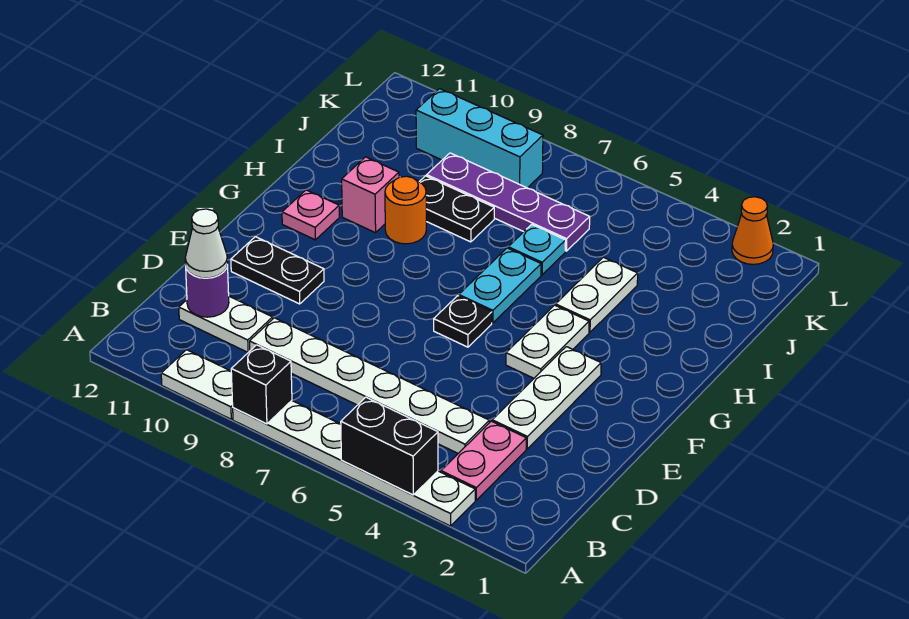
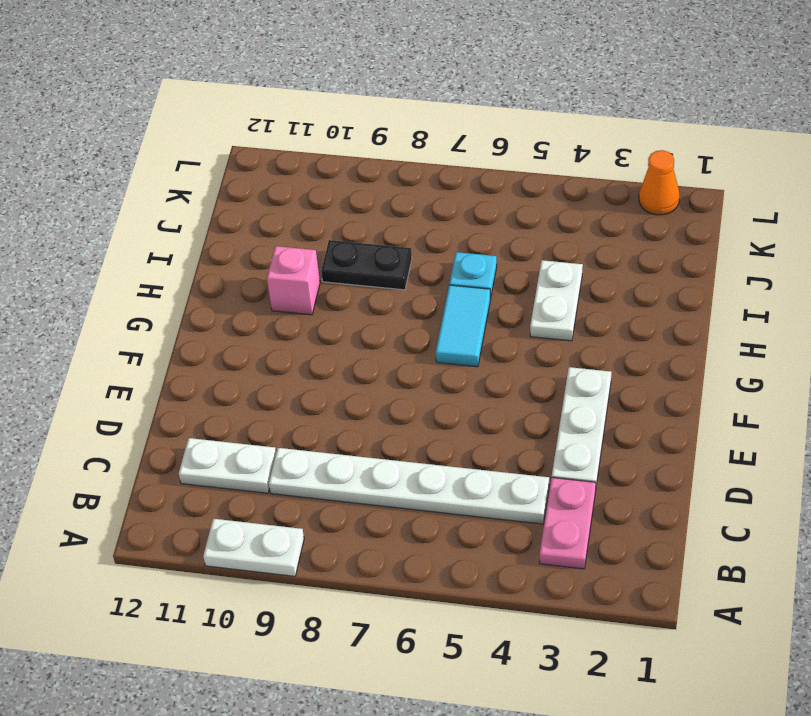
cyan 1x2 tile [436,285,491,367] -> cyan 1x2 plate [459,248,541,323]
none -> white 1x6 plate [233,401,475,526]
none -> black 1x2 plate [231,237,324,304]
none -> white 1x2 plate [506,305,589,378]

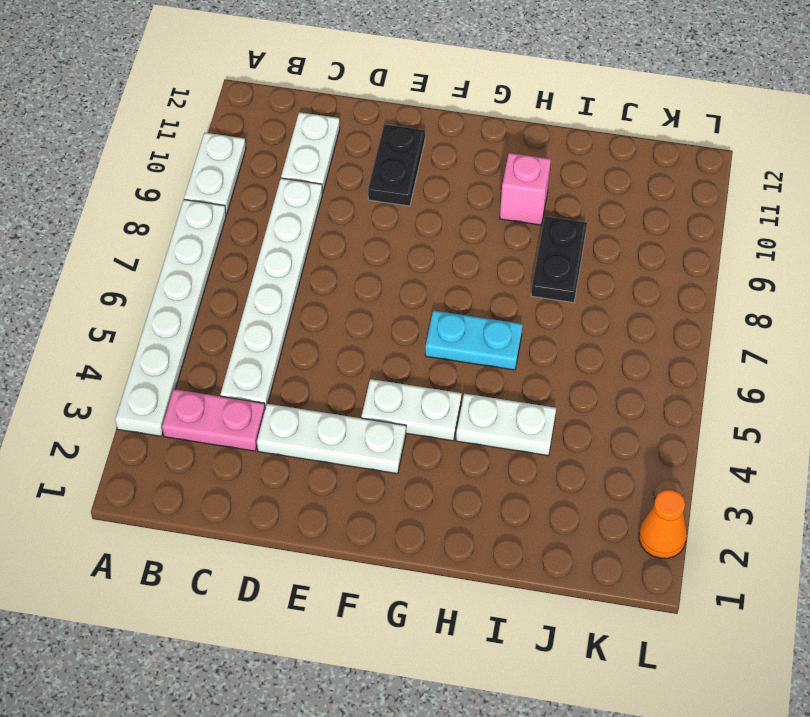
none -> black 1x1 plate [434,296,492,347]
none -> pink 1x1 plate [282,190,339,240]
none -> orange 1x1 round brick [385,176,426,244]

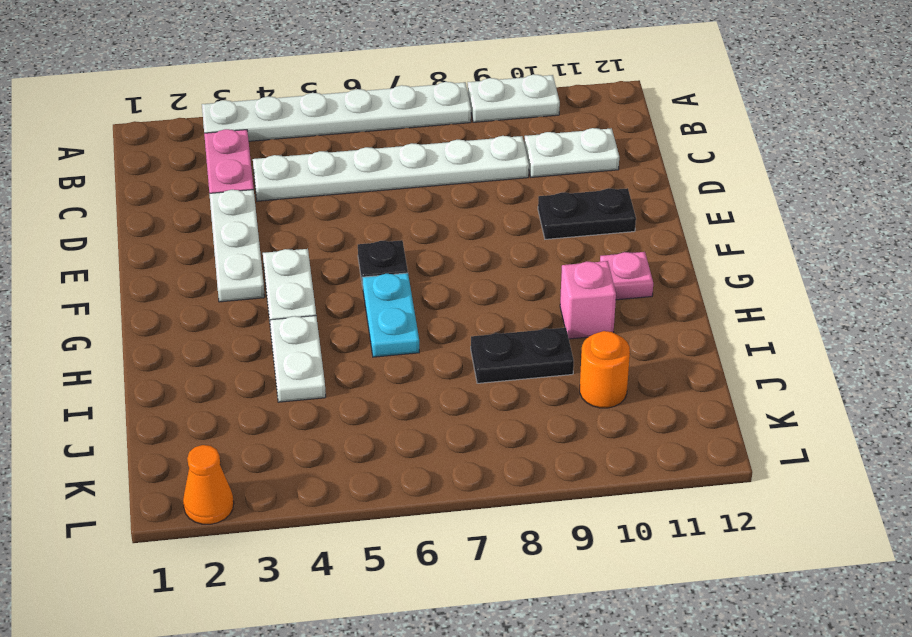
orange 1x1 round brick [580,331,630,408] -> orange 1x1 round brick moved to [385,176,426,244]
none -> cyan 1x1 plate [508,224,566,275]
none -> purple 1x4 plate [427,153,590,251]
none -> cyan 1x3 brick [416,89,543,188]

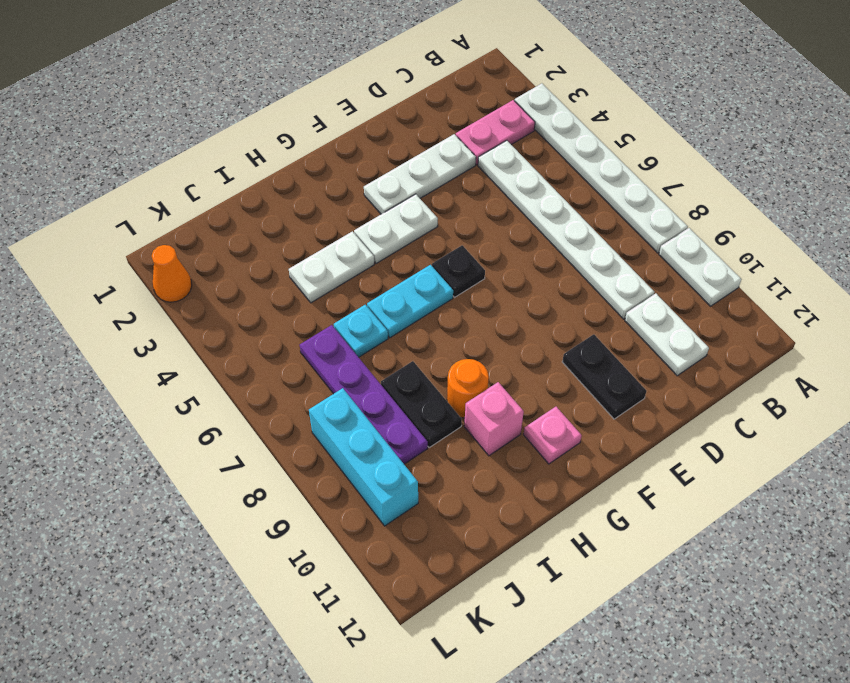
none -> black 1x2 brick [341,397,438,495]
none -> black 1x1 brick [231,345,292,424]
none -> purple 1x1 round brick [186,265,229,317]

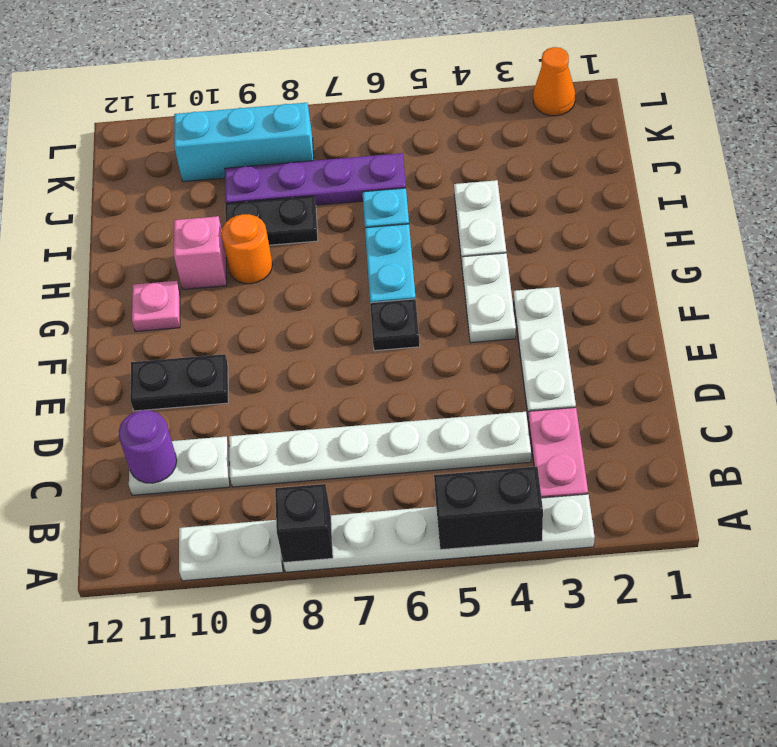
none -> white 1x1 cone [185,209,228,278]

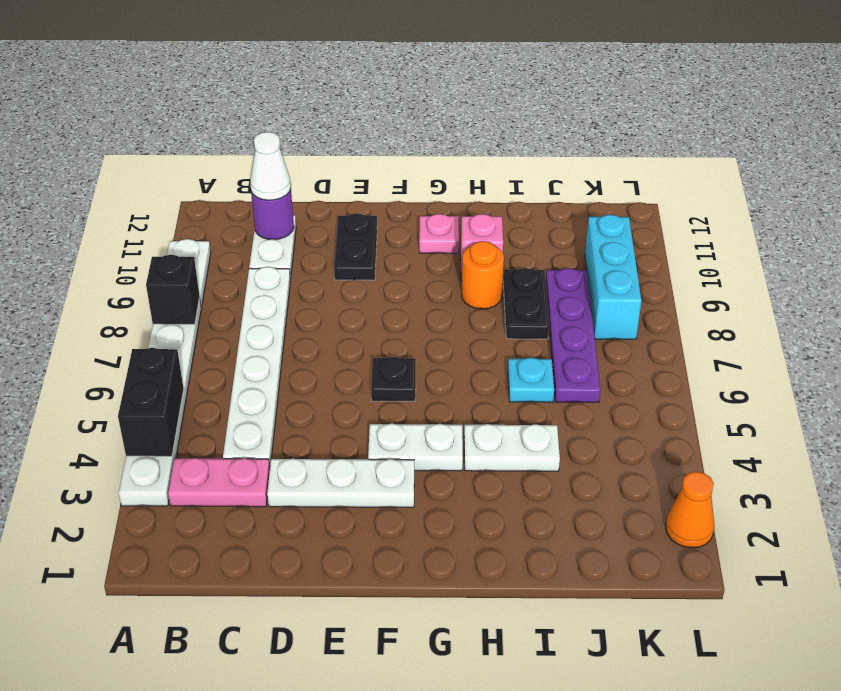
none -> cyan 1x2 plate [459,248,541,323]

